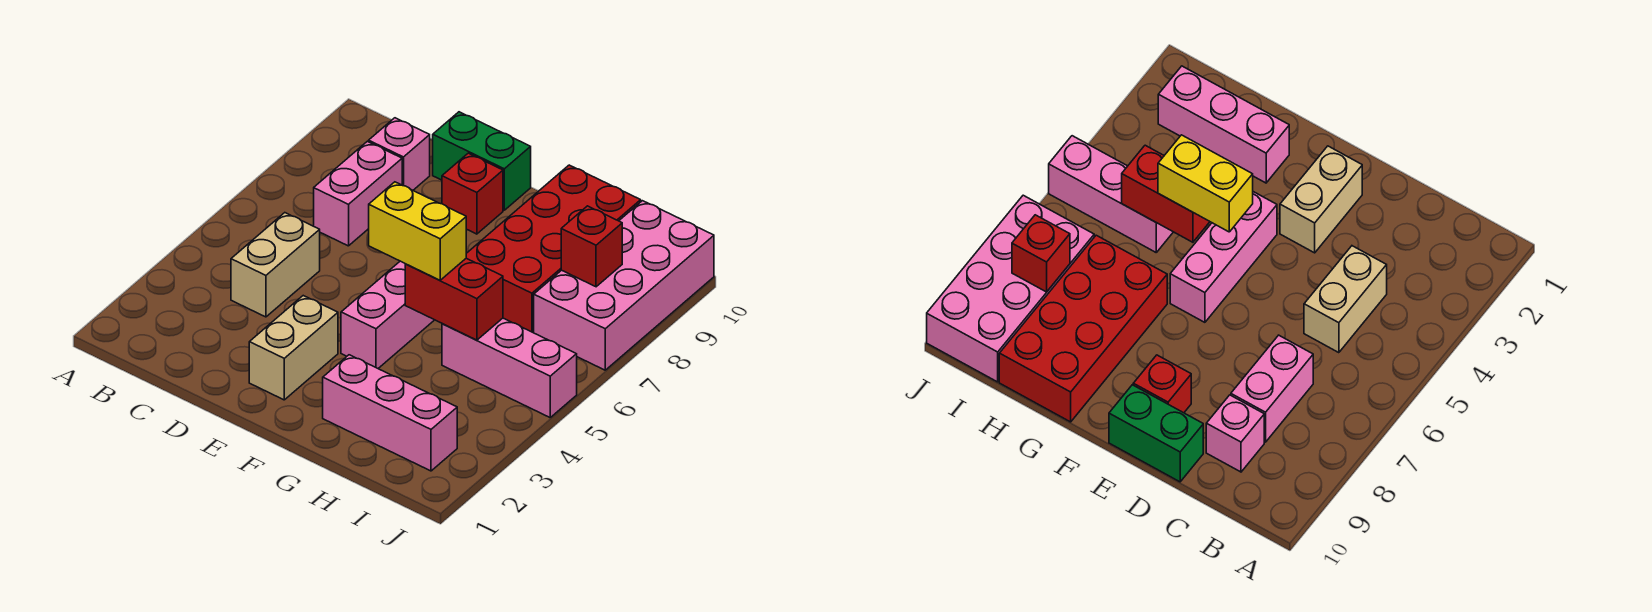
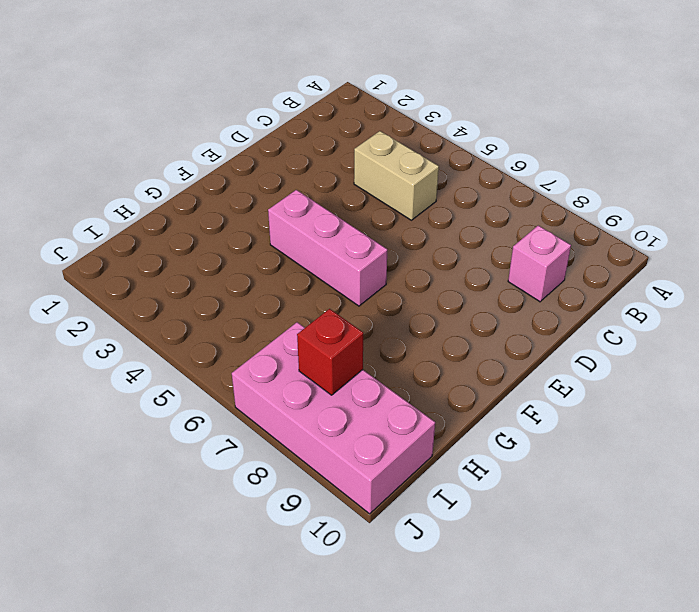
none -> pink 1x2 brick [314,141,402,246]
none -> green 1x2 brick [433,112,531,210]
none -> tan 1x2 brick [249,296,338,400]

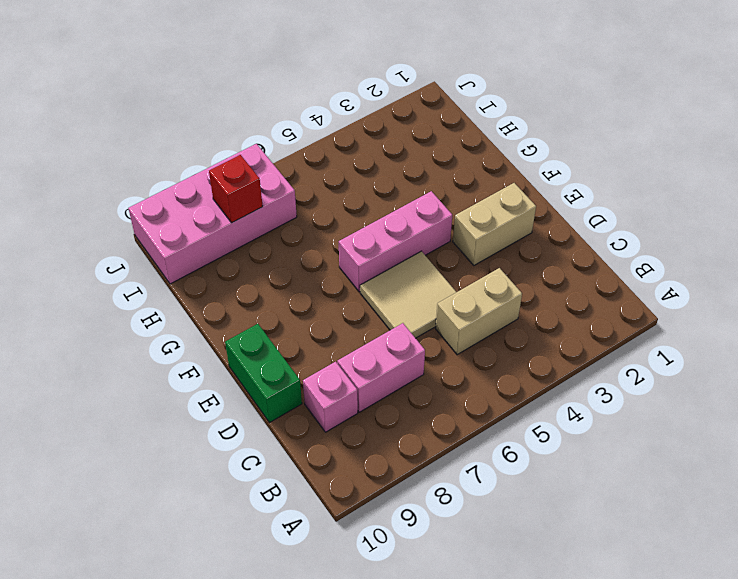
tan 2x2 tile [360,251,456,338] -> none
none -> red 1x1 brick [442,153,503,234]
none -> pink 1x3 brick [323,355,457,471]
none -> red 2x4 brick [466,165,641,333]

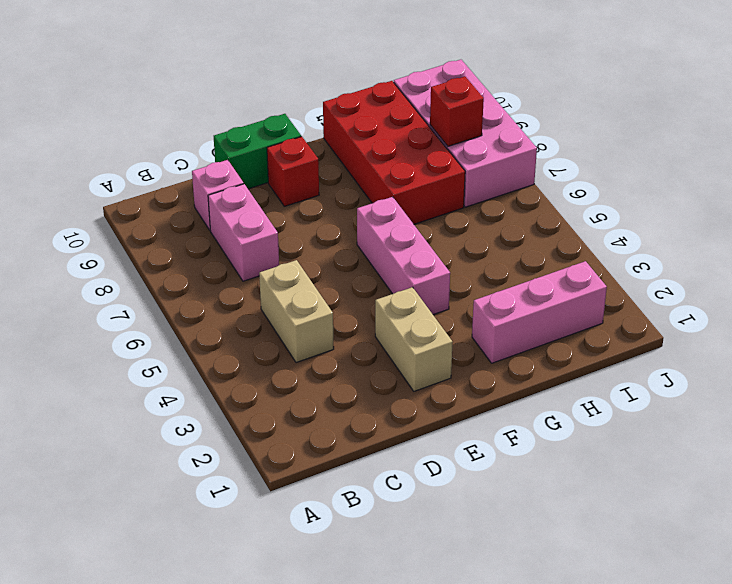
none -> pink 1x3 brick [442,318,577,417]
none -> red 1x2 brick [405,258,503,340]
none -> yellow 1x2 brick [369,182,466,280]

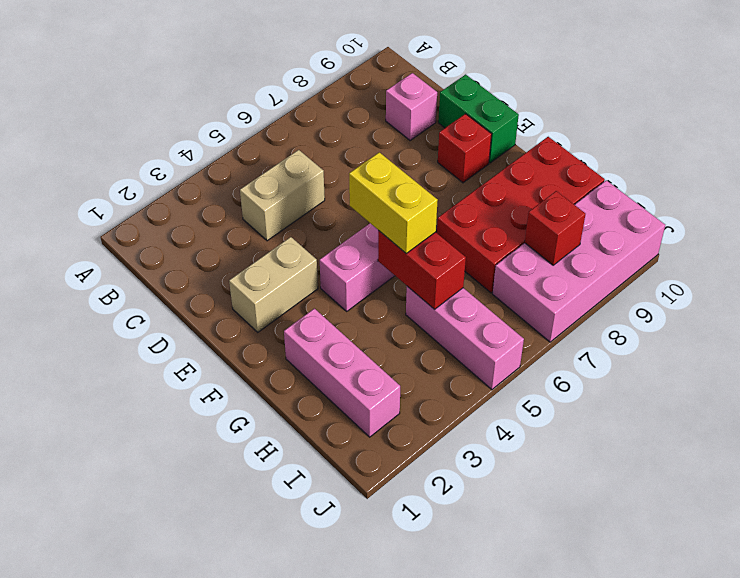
none -> pink 1x2 brick [314,141,402,246]

